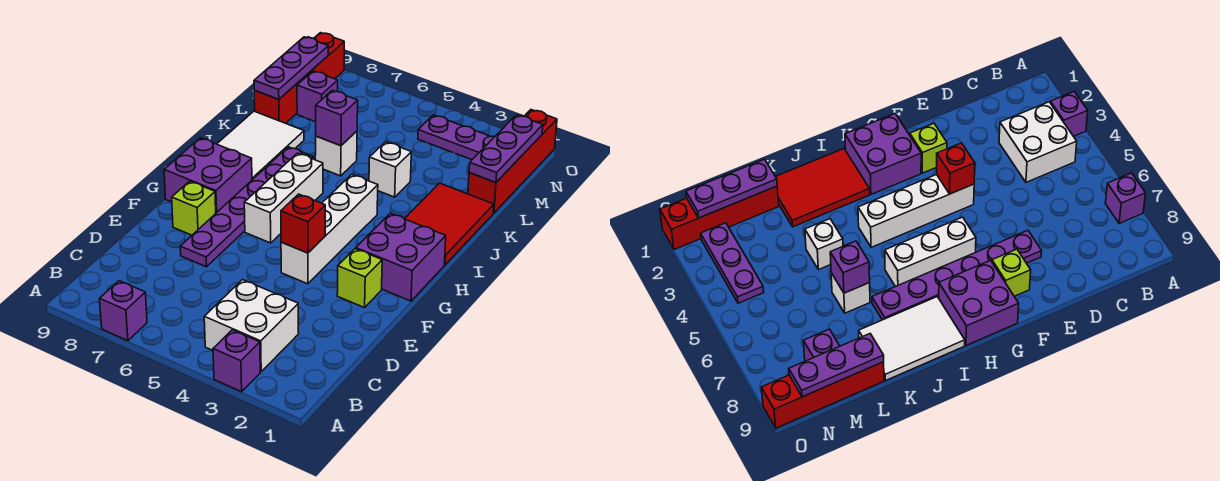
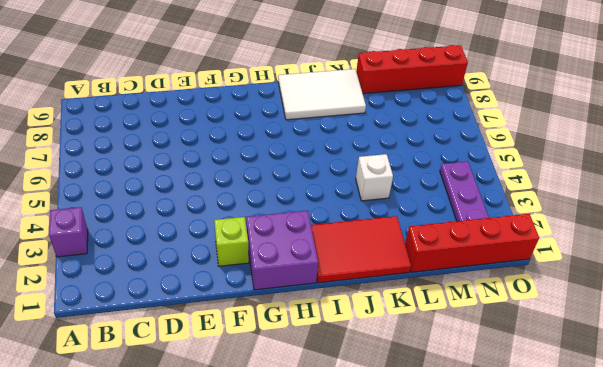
none -> purple 1x1 brick [100,281,147,341]
none -> white 2x2 brick [204,280,299,372]
none -> purple 1x6 plate [180,147,313,267]

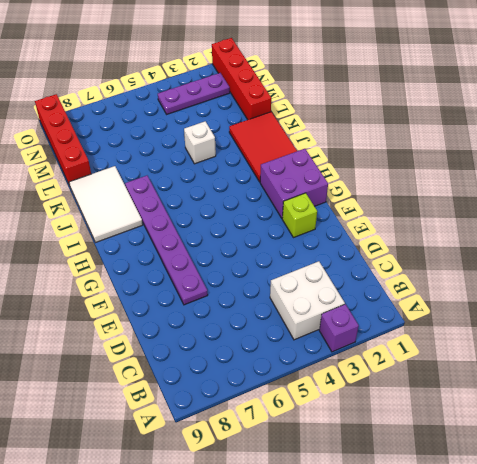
none -> purple 1x1 brick [100,281,147,341]
none -> white 1x4 brick [281,174,378,284]
none -> lime 1x1 brick [172,181,216,235]

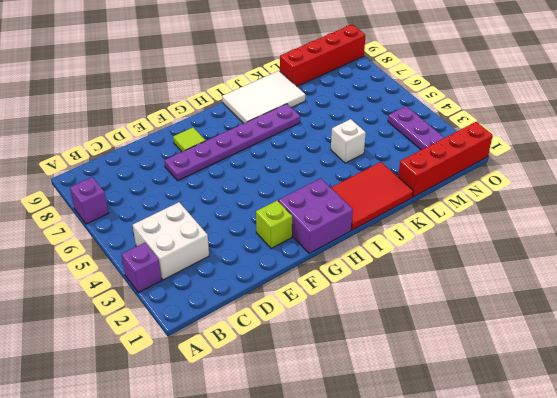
lime 1x1 tile [173,128,206,152] -> lime 1x1 brick [172,181,216,235]
none -> white 1x4 brick [281,174,378,284]
none -> white 1x3 brick [244,153,323,243]
none -> purple 2x2 brick [164,138,252,213]

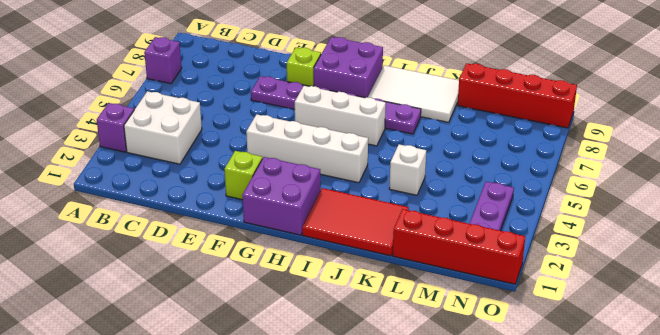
none -> white 1x1 brick [315,131,357,176]
none -> purple 1x1 brick [297,71,338,122]
none -> red 1x1 brick [281,194,325,253]

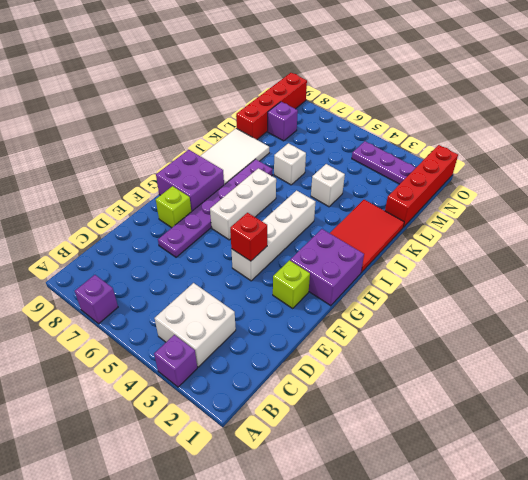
none -> purple 1x1 brick [316,91,358,146]
none -> purple 1x3 plate [469,115,543,183]
none -> purple 1x3 plate [254,37,328,99]

